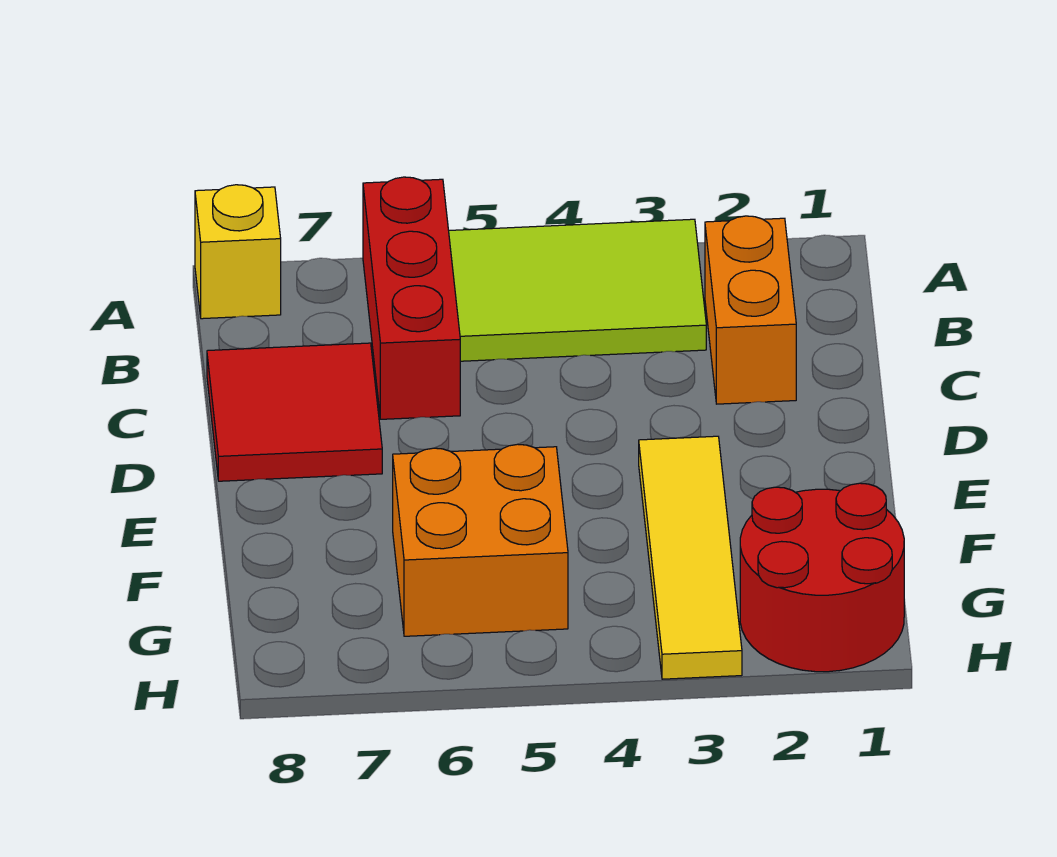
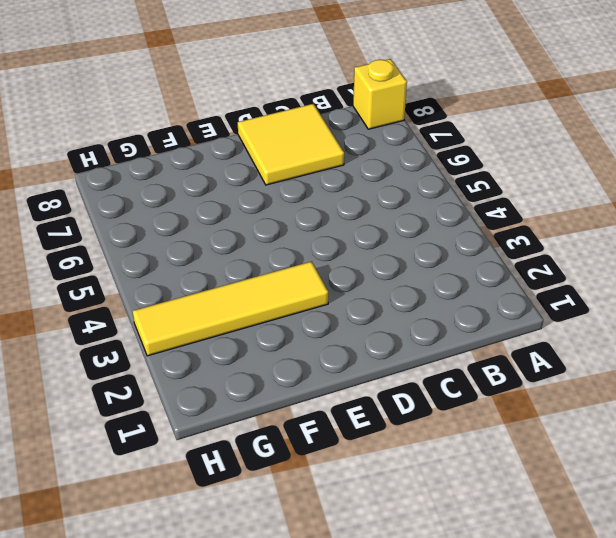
yellow 2x2 tile [238,104,344,185] -> red 2x2 tile [207,343,382,481]
none -> lime 2x3 tile [449,219,706,361]
none -> red 1x3 brick [363,177,460,419]

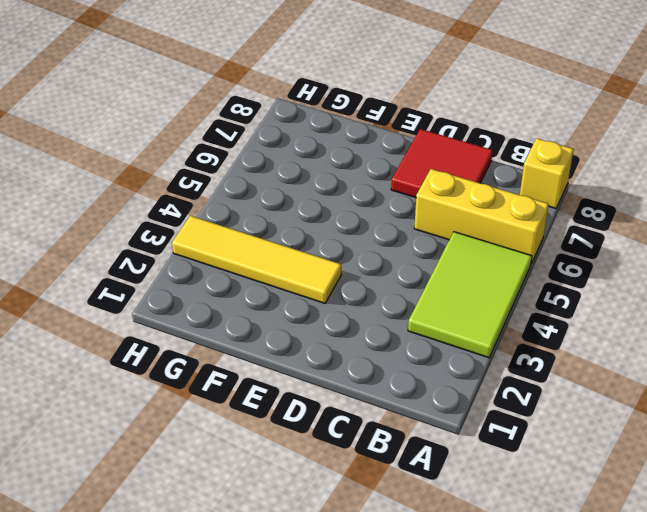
yellow 1x3 brick [414,169,549,264] -> red 1x3 brick [363,177,460,419]
none -> orange 1x2 brick [705,216,796,404]
none -> orange 2x2 brick [393,444,568,636]

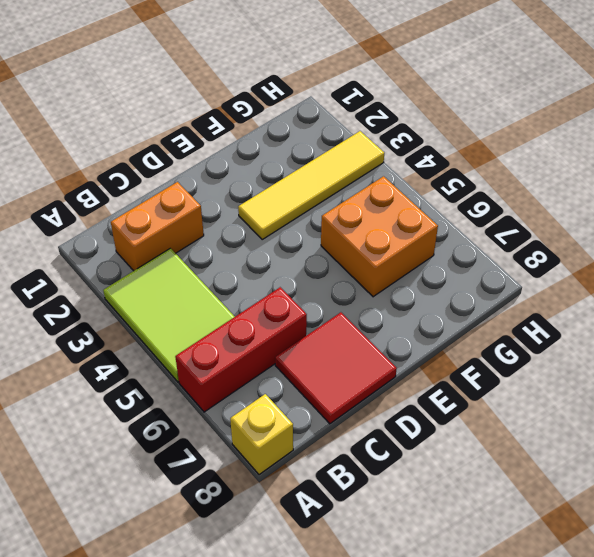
none -> red 2x2 round brick [740,483,904,672]

